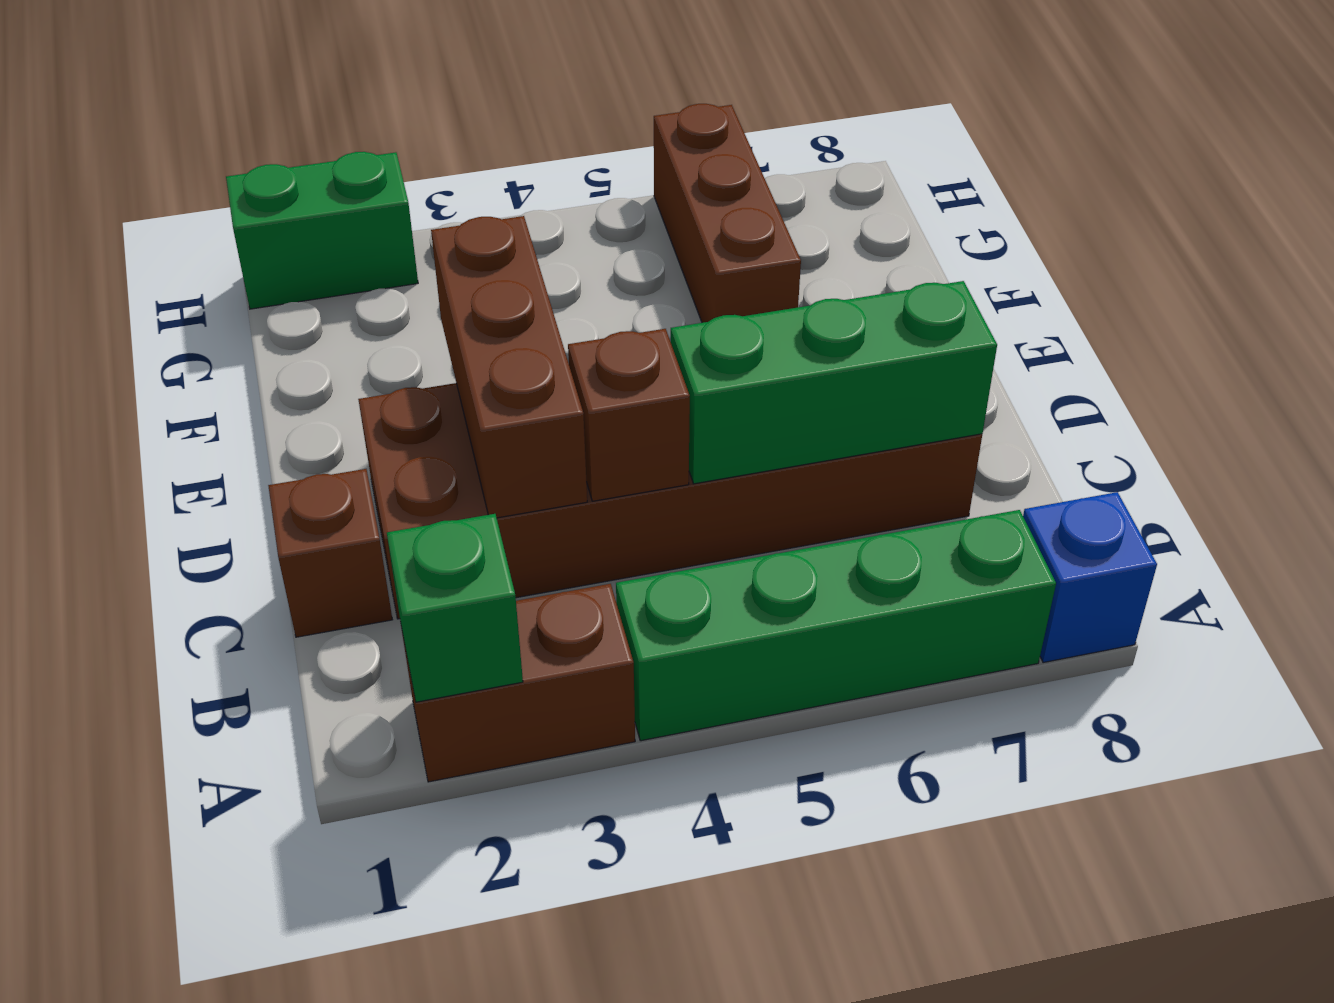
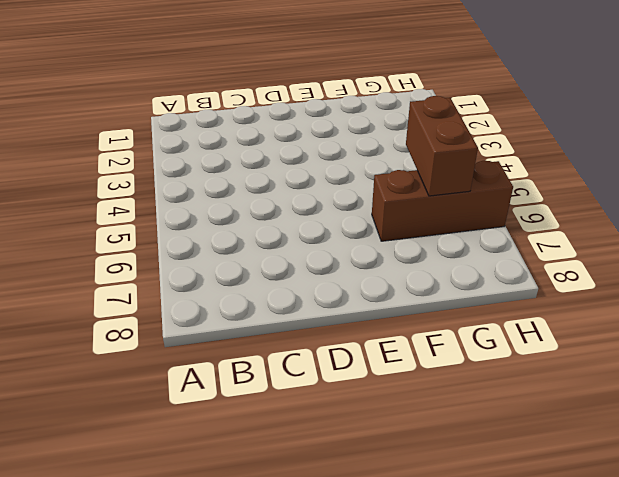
brown 1x2 brick [406,96,478,196] -> brown 1x2 brick moved to [401,584,635,782]
none -> green 1x4 brick [616,510,1056,741]
none -> blue 1x1 brick [1023,492,1157,663]

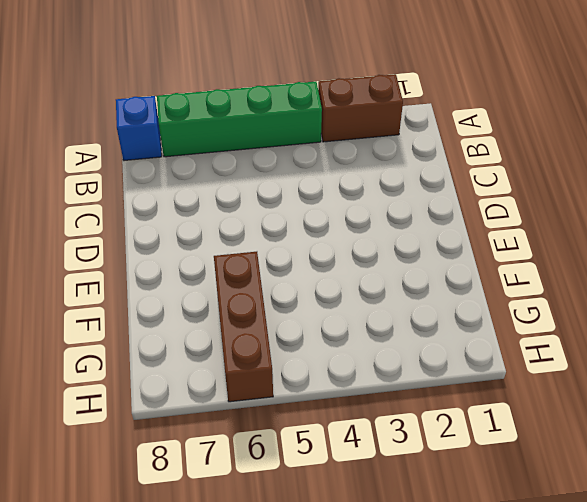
none -> brown 1x1 brick [268,469,392,637]
none -> brown 2x6 brick [358,383,982,619]

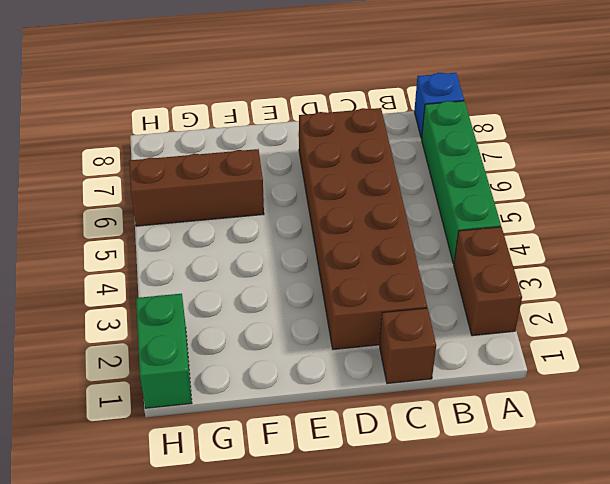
none -> green 1x1 brick [387,514,523,702]
none -> brown 1x3 brick [431,216,587,518]

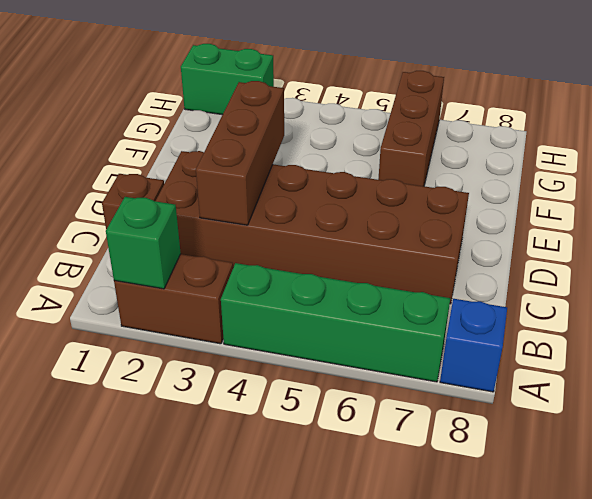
none -> brown 1x1 brick [568,329,690,501]
none -> green 1x3 brick [671,281,997,484]

